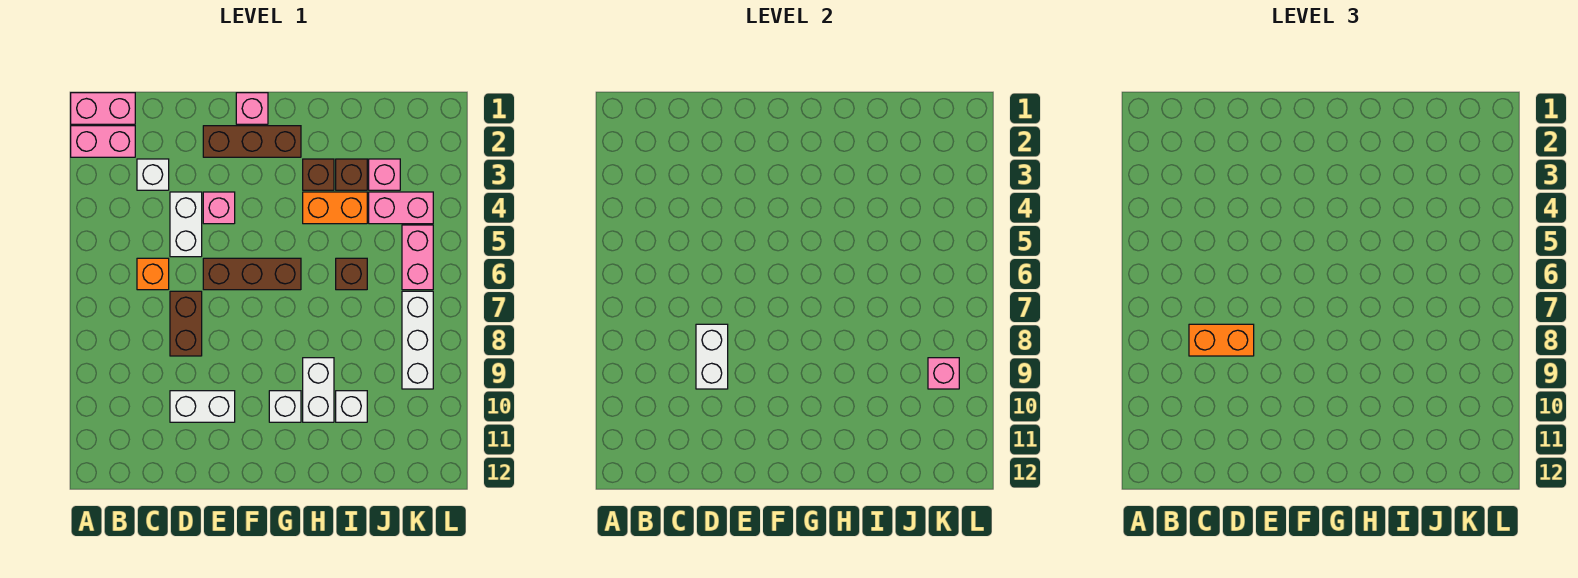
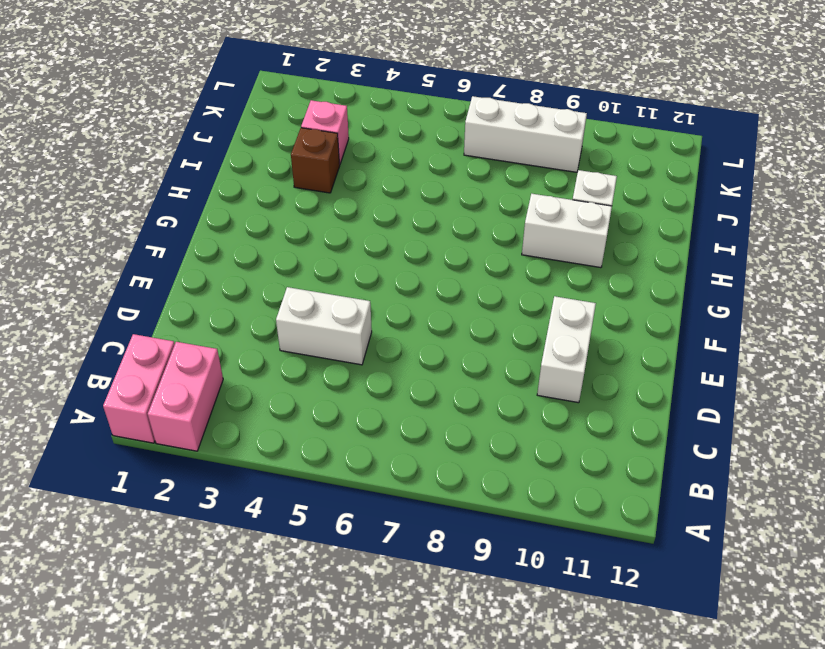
none -> white 1x1 brick [137,159,169,190]
none -> orange 1x1 brick [137,258,169,290]
none -> brown 1x2 brick [170,291,202,356]

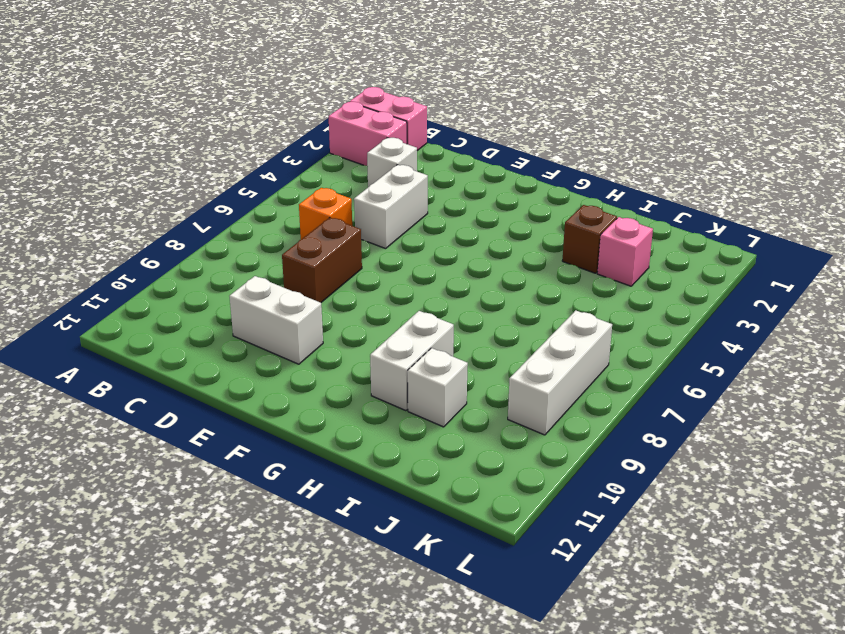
none -> brown 1x3 brick [203,126,301,157]
none -> pink 1x1 brick [203,192,235,224]
none -> brown 1x3 brick [203,258,301,290]

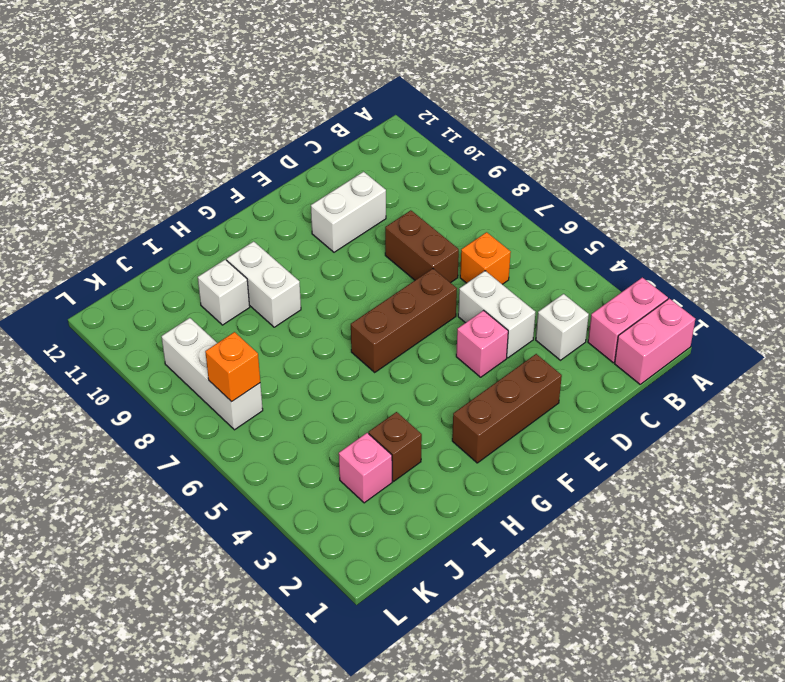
orange 1x1 brick [205,332,260,402] -> none
none -> pink 1x1 brick [236,93,268,124]
none -> white 1x1 brick [269,391,301,422]
none -> brown 1x1 brick [303,159,334,190]

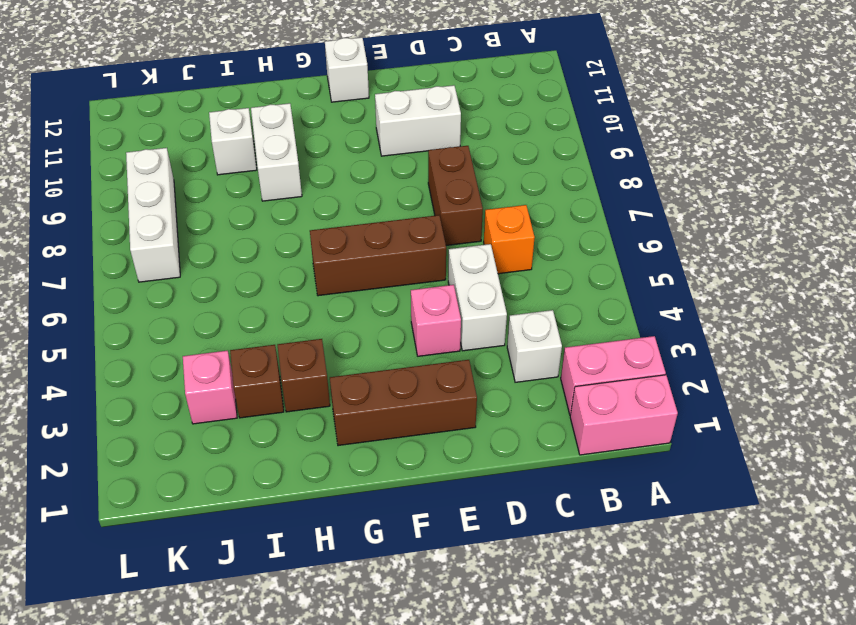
white 1x1 brick [325,37,369,102] -> white 1x1 brick moved to [269,391,301,422]
none -> pink 1x1 brick [236,93,268,124]
none -> orange 1x2 brick [303,192,367,224]
none -> brown 1x1 brick [336,258,367,290]

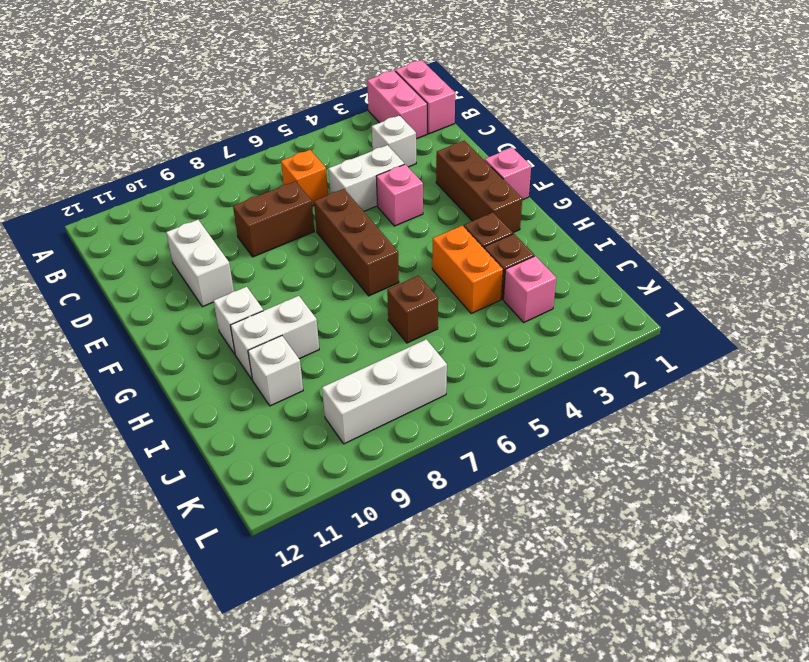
none -> pink 1x2 brick [369,192,433,224]
none -> pink 1x2 brick [402,225,433,290]
none -> white 1x2 brick [696,324,728,389]

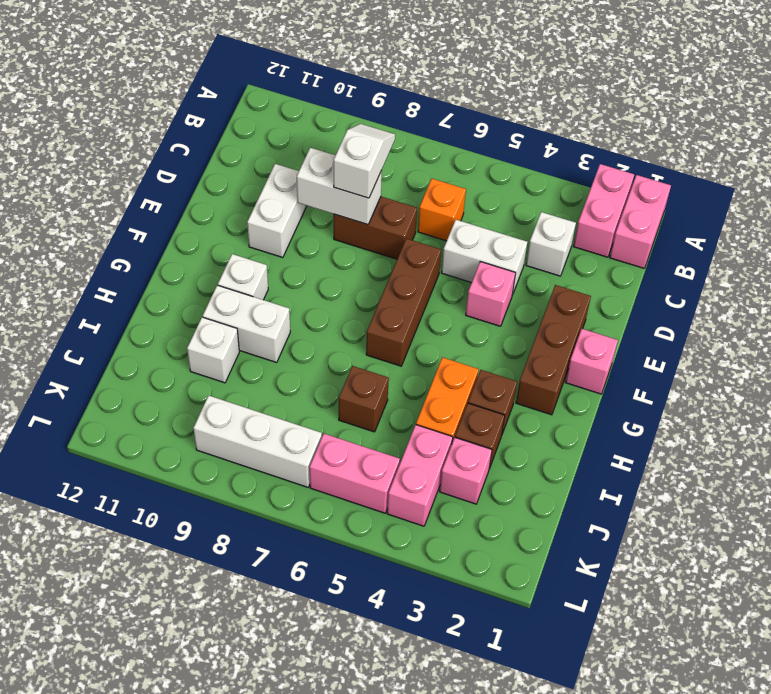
white 1x2 slope [334,124,395,198] -> orange 1x2 brick [1189,324,1254,356]
none -> pink 1x1 brick [928,358,959,389]

